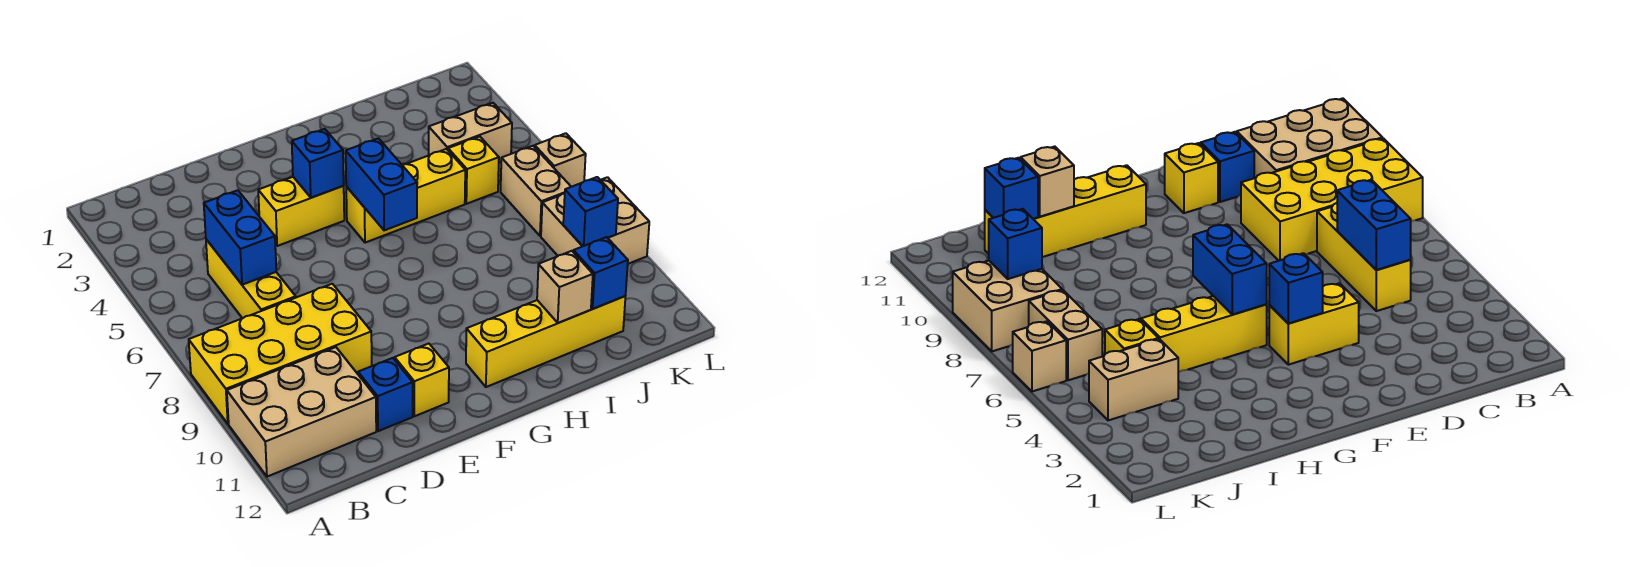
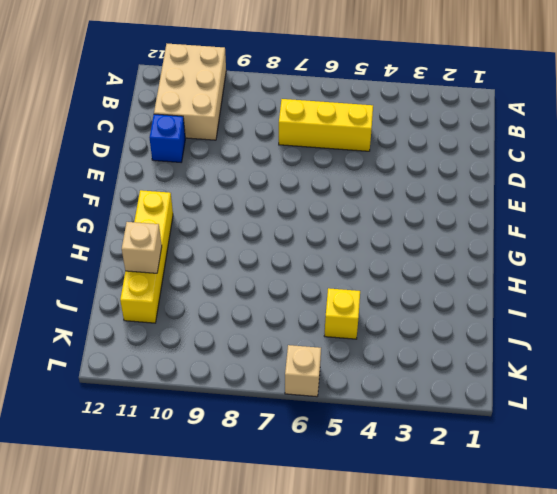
none -> yellow 2x4 brick [189,284,372,424]
none -> yellow 1x2 brick [258,177,344,246]
none -> yellow 1x1 brick [395,344,449,416]

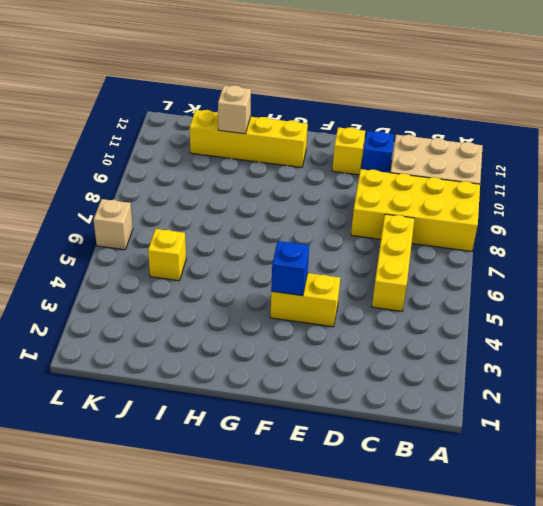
none -> yellow 1x3 brick [346,149,465,243]
none -> tan 1x2 brick [429,103,512,162]
none -> tan 1x2 brick [501,146,571,236]

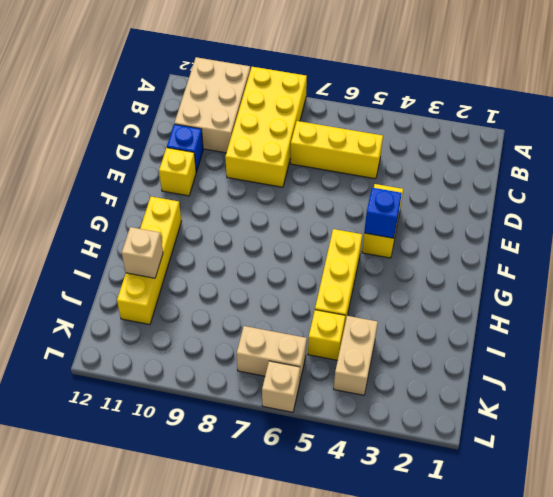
none -> tan 2x2 brick [541,177,649,264]
none -> blue 1x2 brick [204,190,276,285]
none -> blue 1x2 brick [346,138,417,230]

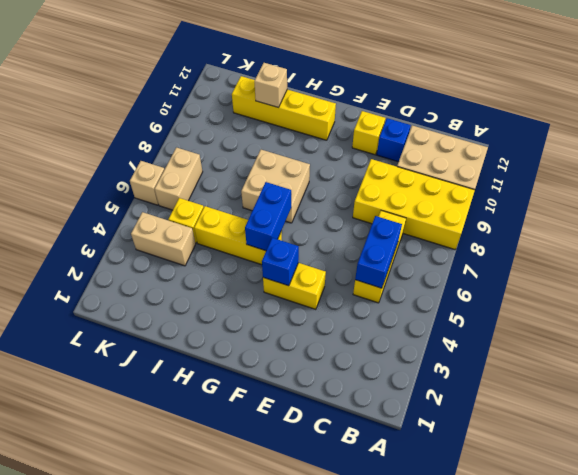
tan 2x2 brick [241,150,310,223] -> tan 2x2 brick moved to [541,177,649,264]
none -> blue 1x1 brick [574,237,628,309]
none -> blue 1x1 brick [563,177,618,246]

